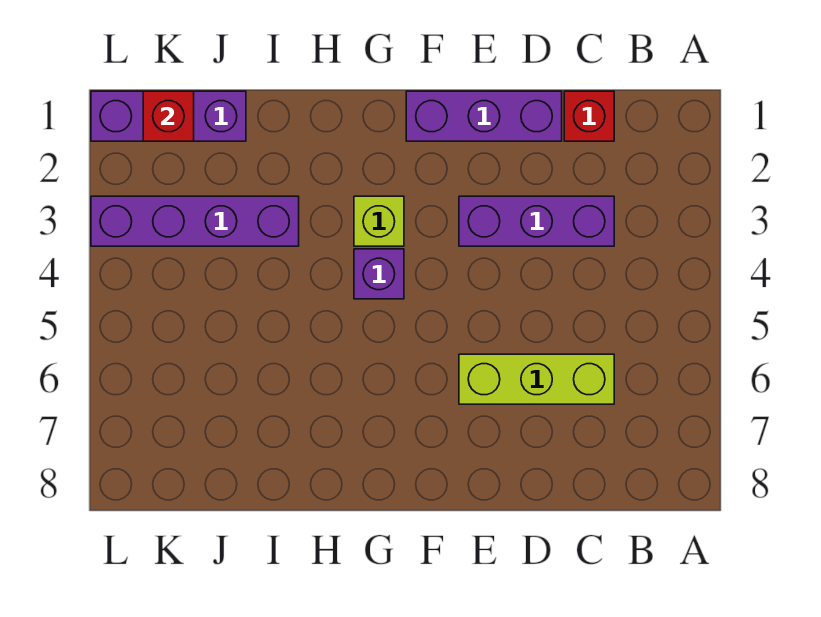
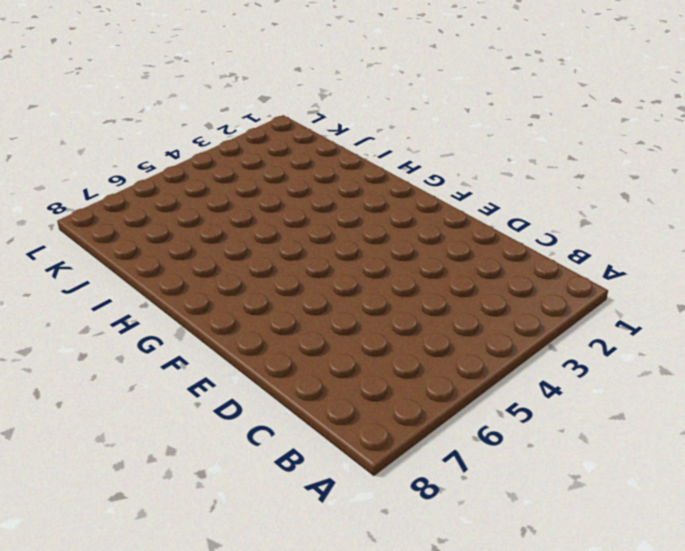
none -> red 1x1 brick [564,91,614,141]
none -> purple 1x3 brick [459,196,614,246]

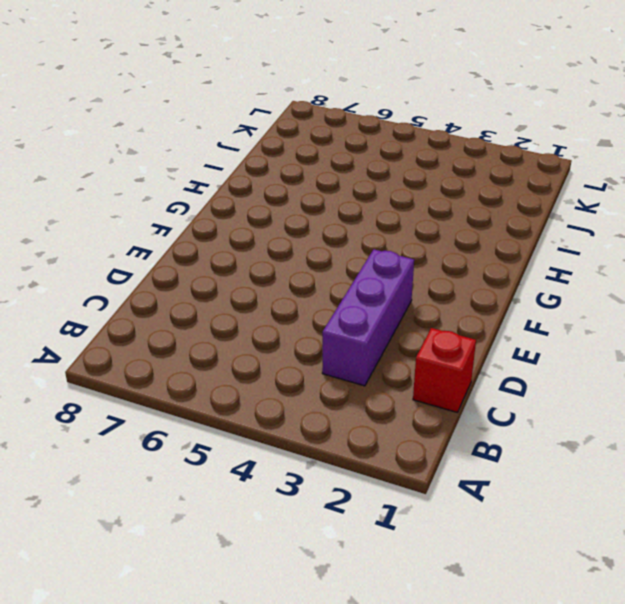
none -> lime 1x3 brick [459,354,614,404]
none -> purple 1x3 brick [406,91,562,141]

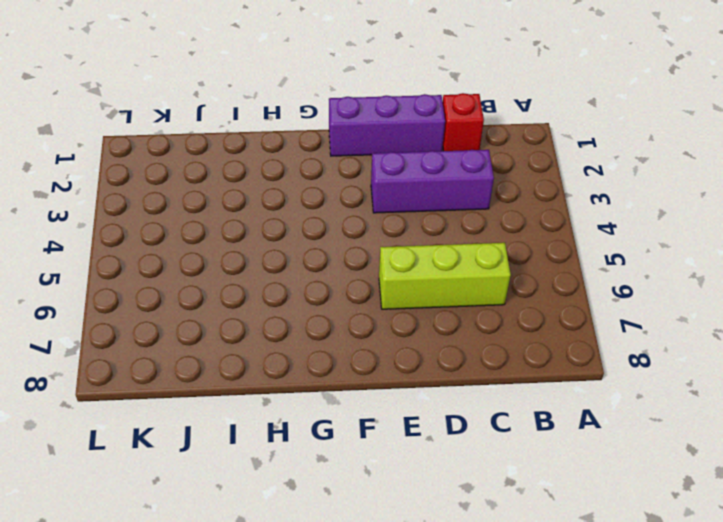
none -> lime 1x1 brick [354,196,404,246]
none -> purple 1x1 brick [354,249,404,299]

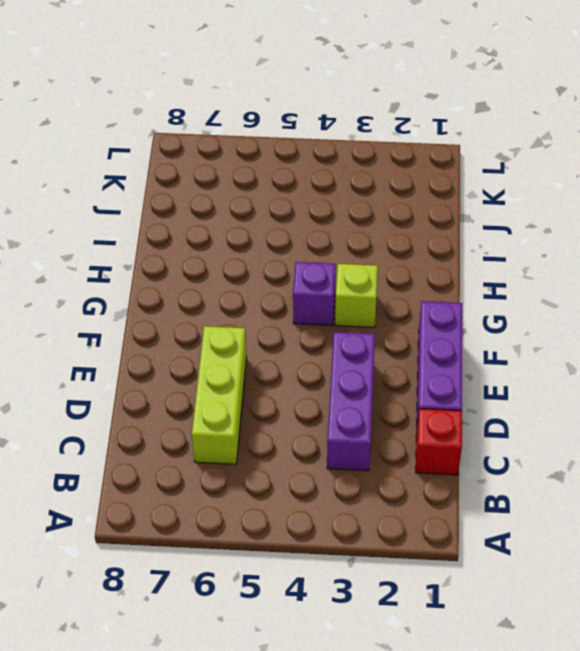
none -> purple 1x4 brick [91,196,299,246]
none -> purple 1x3 brick [91,91,246,141]

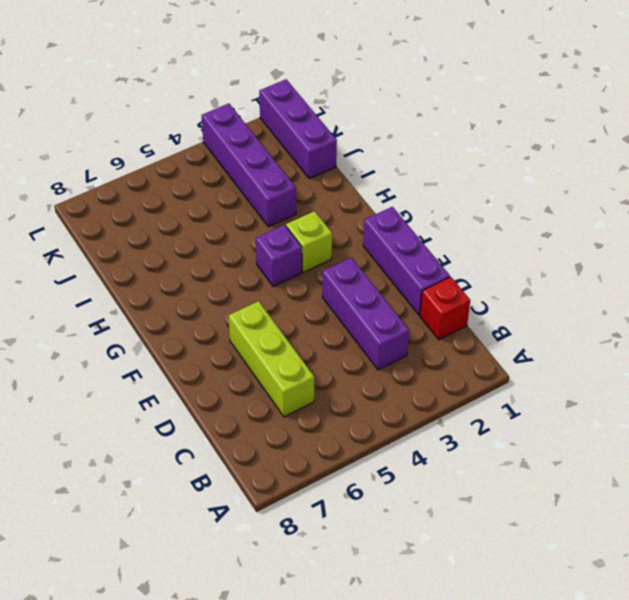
none -> red 1x1 brick [143,91,194,141]

